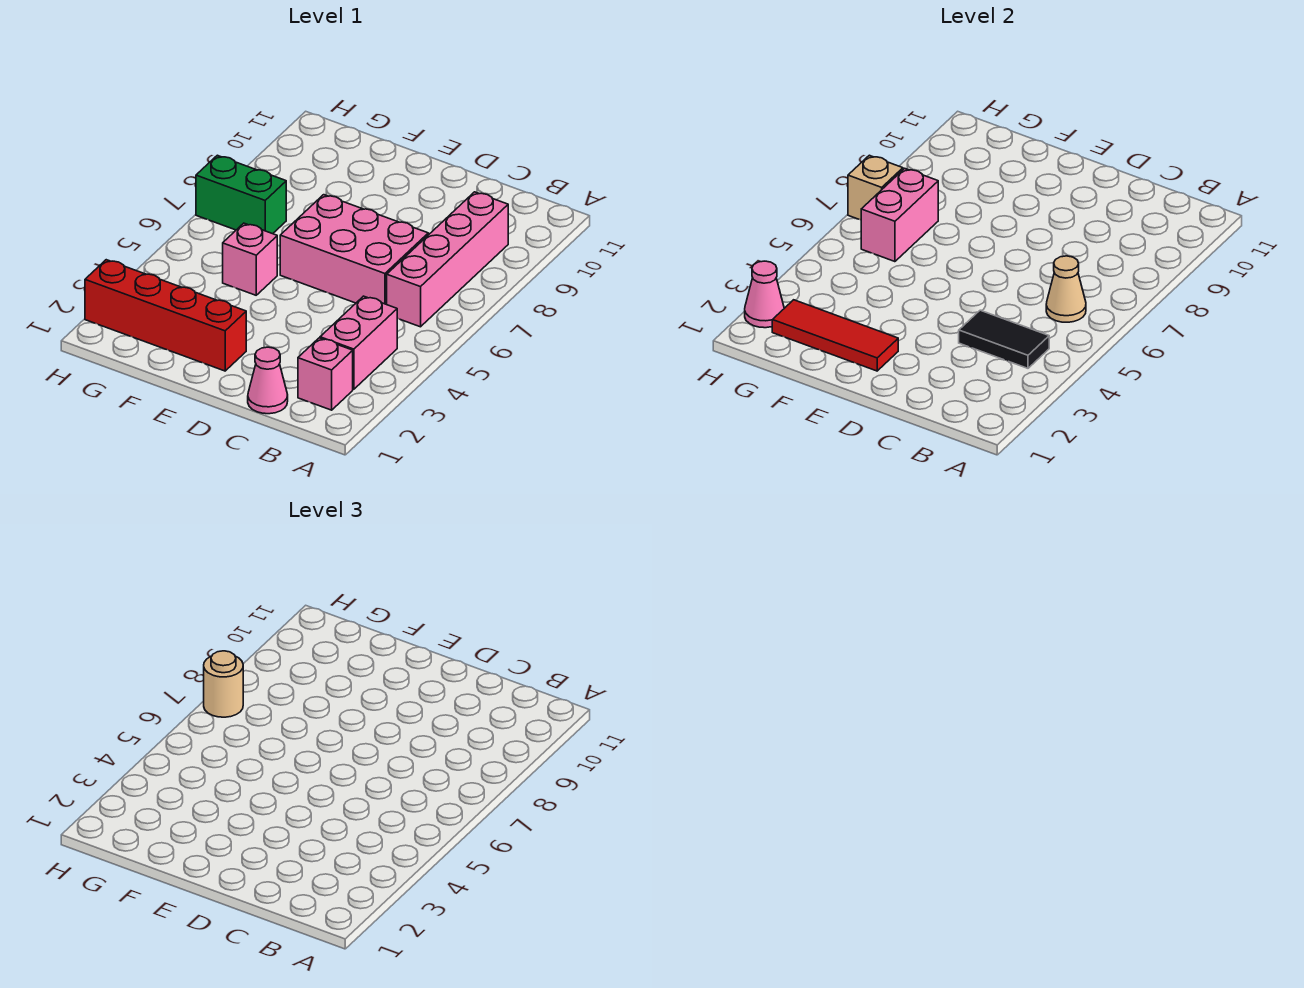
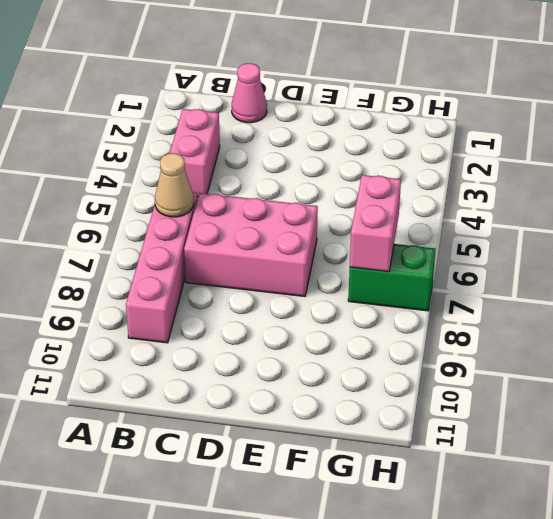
none -> pink 1x1 brick [298,338,353,410]
none -> red 1x4 brick [85,260,246,371]
none -> pink 1x1 brick [223,223,277,295]

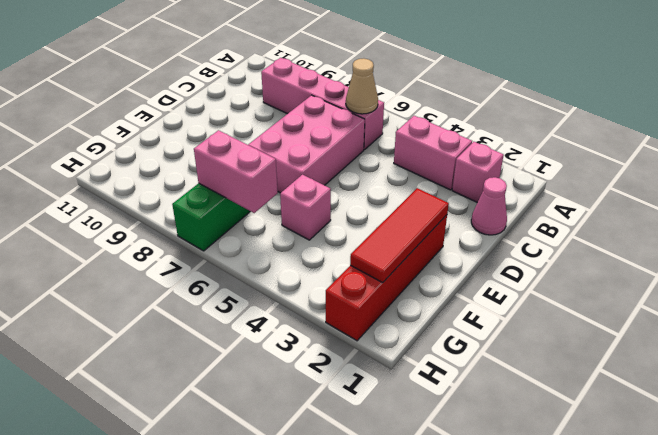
none -> black 1x2 tile [959,310,1049,368]
none -> pink 1x1 cone [745,261,784,328]
none -> tan 1x1 brick [848,155,903,220]

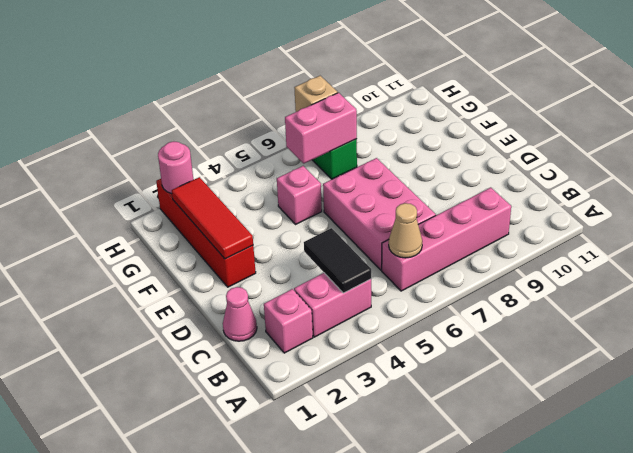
pink 1x1 round brick [158,141,193,194] -> pink 1x1 cone [745,261,784,328]
none -> tan 1x1 round brick [204,651,243,717]

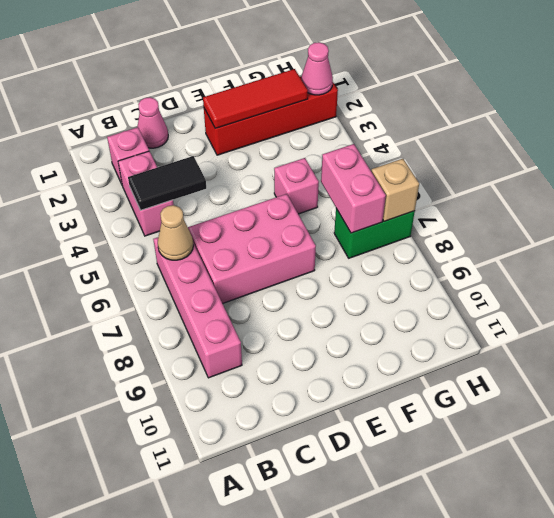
none -> tan 1x1 round brick [204,651,243,717]

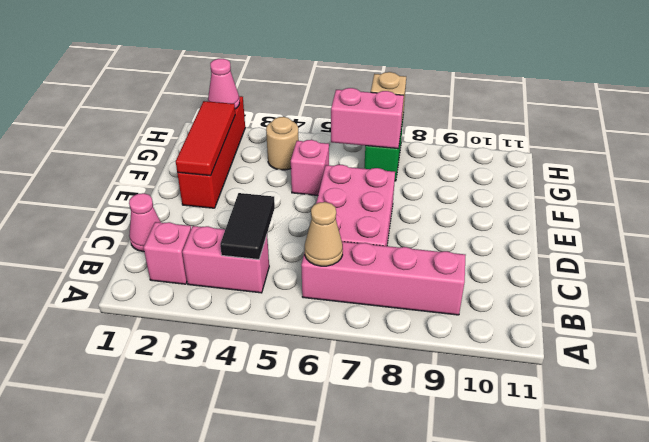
tan 1x1 round brick [266,117,299,170] -> tan 1x1 round brick moved to [204,651,243,717]

